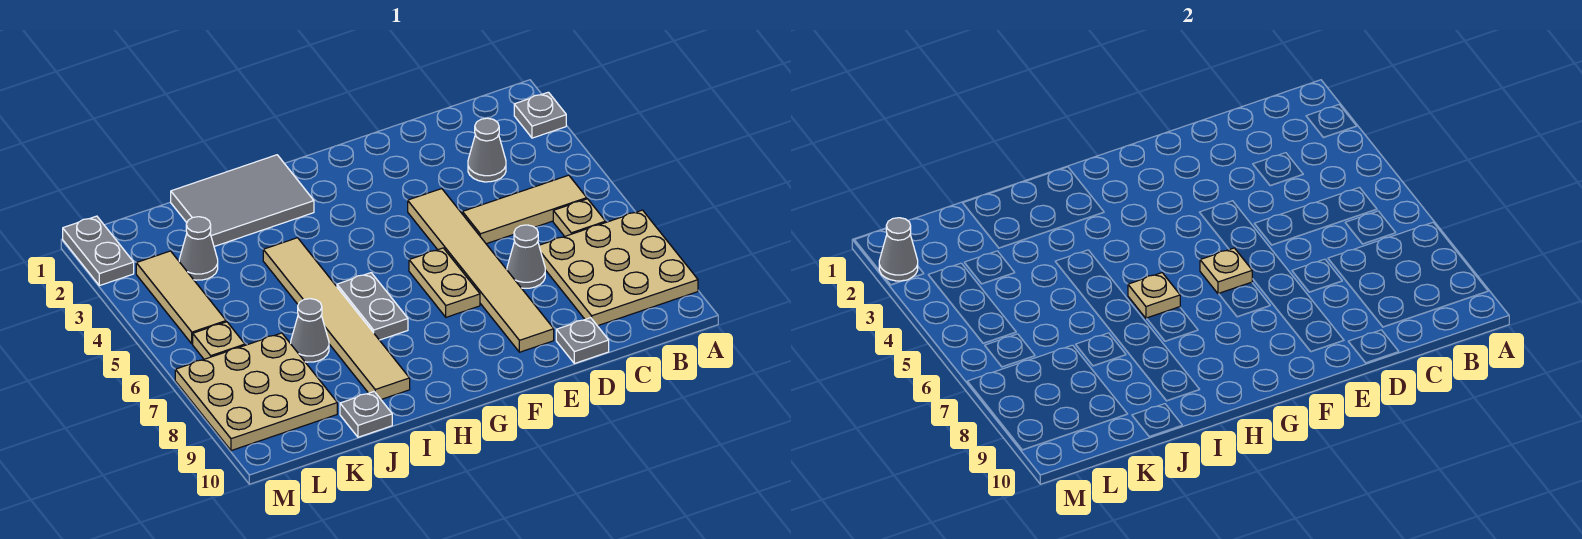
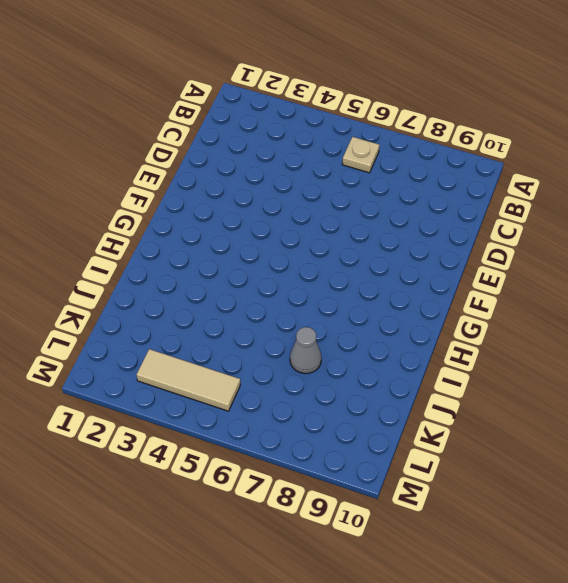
none -> grey 1x1 plate [514,92,566,138]
none -> tan 3x3 plate [539,210,698,326]
none -> tan 1x3 tile [462,175,587,244]

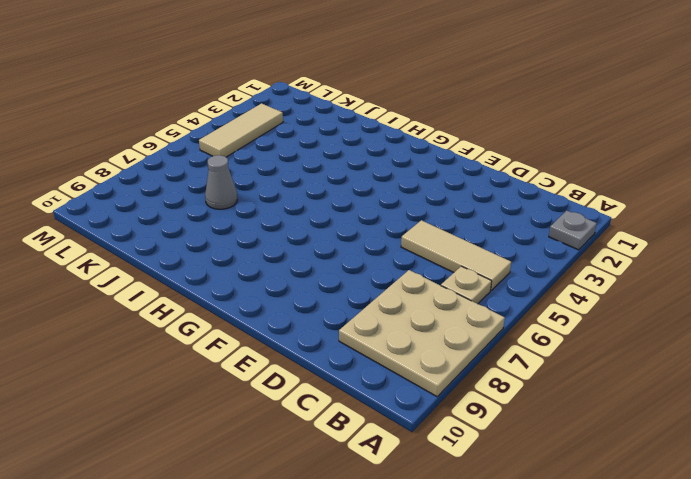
none -> grey 1x1 cone [468,118,506,182]
none -> grey 1x1 cone [507,225,545,288]
none -> grey 1x1 plate [556,318,609,364]

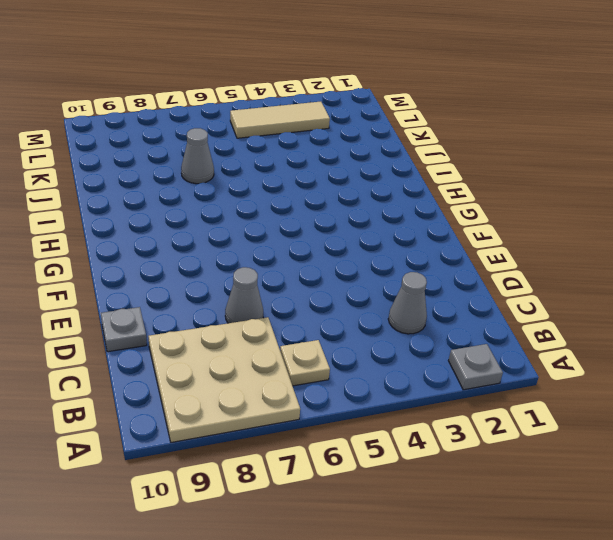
none -> tan 1x3 tile [462,175,587,244]
none -> tan 1x6 tile [408,189,554,352]
none -> tan 1x2 plate [409,248,480,317]

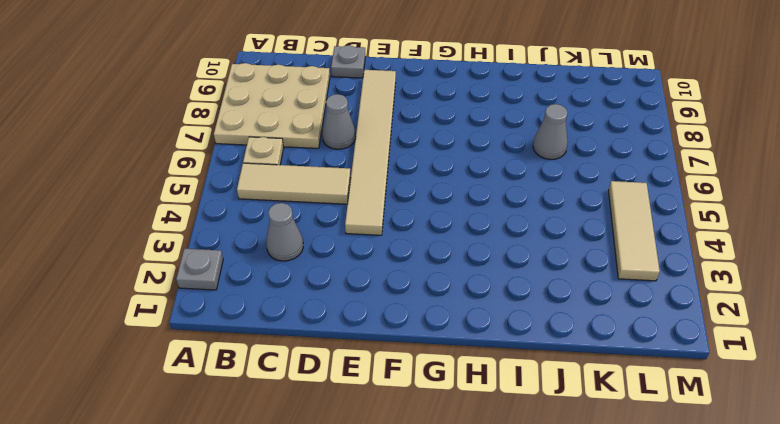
none -> tan 1x2 plate [409,248,480,317]
none -> grey 2x3 tile [171,155,314,246]
none -> grey 1x2 plate [337,273,408,340]

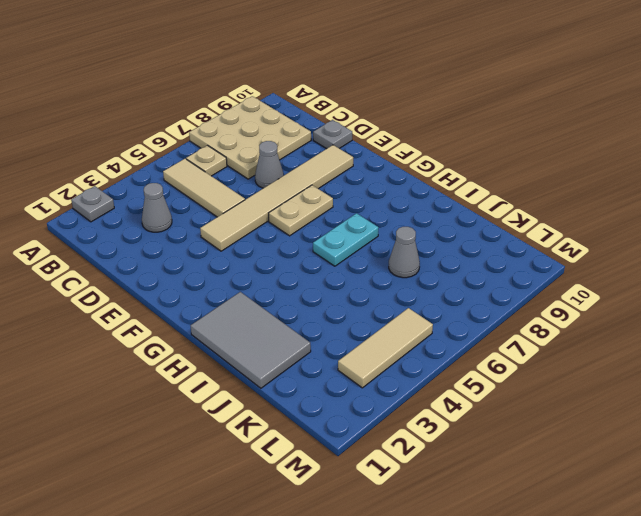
cyan 1x2 plate [313,213,378,266] -> grey 1x2 plate [337,273,408,340]
none -> tan 1x6 tile [263,238,410,399]
none -> grey 1x1 plate [340,392,392,437]
none -> grey 1x1 cone [179,217,218,280]

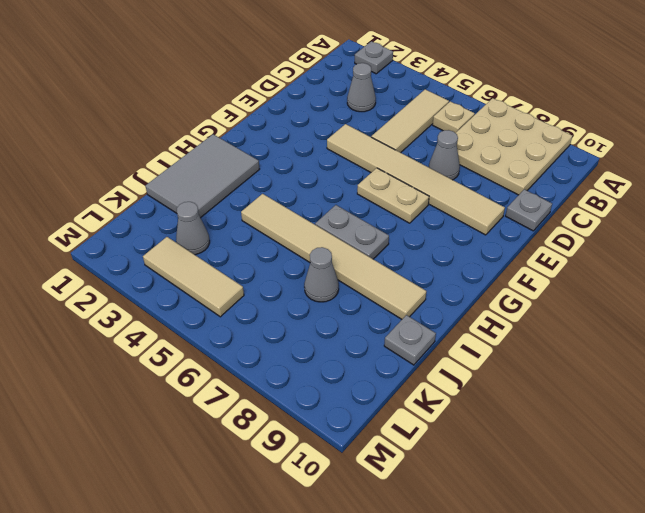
none -> tan 3x3 plate [175,333,337,451]
none -> tan 1x1 plate [193,322,245,359]
none -> grey 1x2 plate [63,216,134,286]

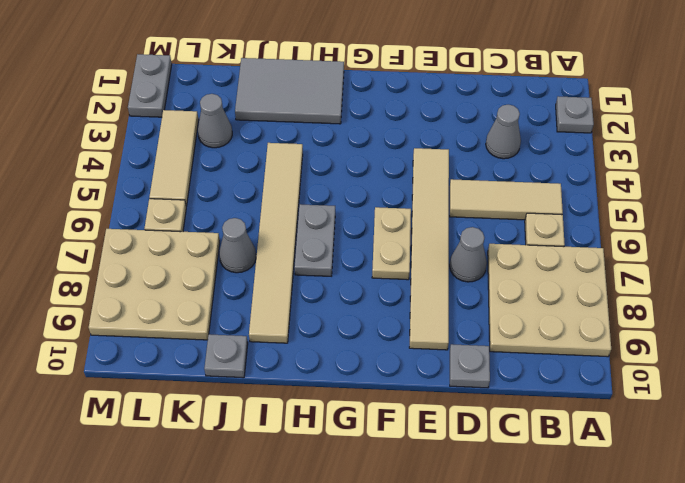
none -> tan 1x1 plate [1200,248,1252,294]
none -> tan 1x1 plate [1128,273,1180,318]
none -> grey 1x1 cone [879,218,918,281]

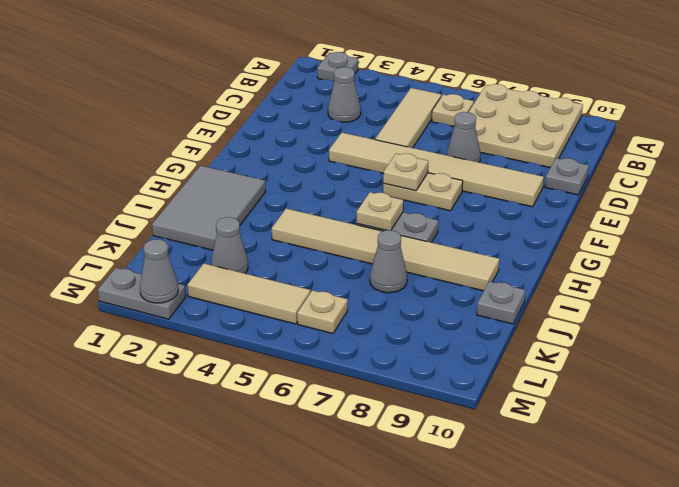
none -> tan 3x3 plate [175,333,337,451]

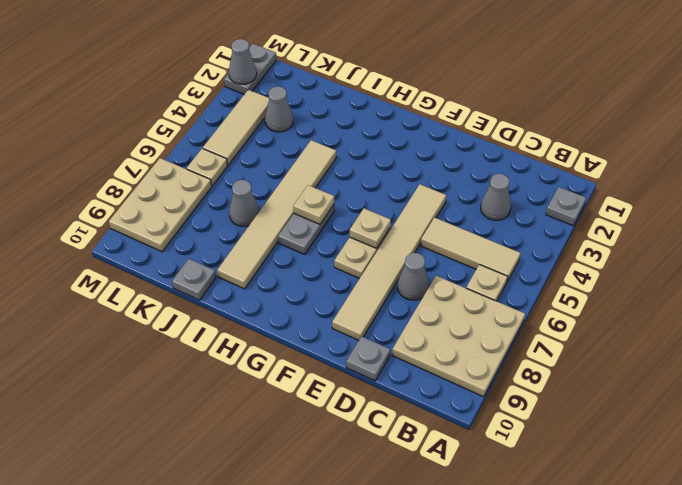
tan 2x3 plate [109,158,212,252] -> tan 3x3 plate [175,333,337,451]
none -> grey 2x3 tile [171,155,314,246]

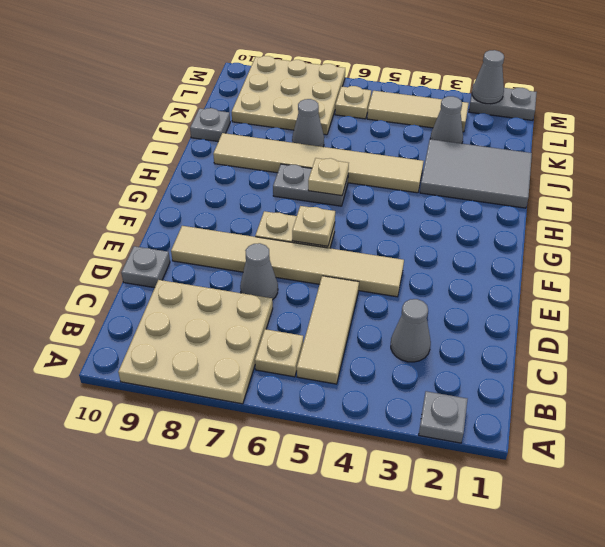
grey 2x3 tile [420,139,532,208] -> grey 2x3 tile turned to [171,155,314,246]

